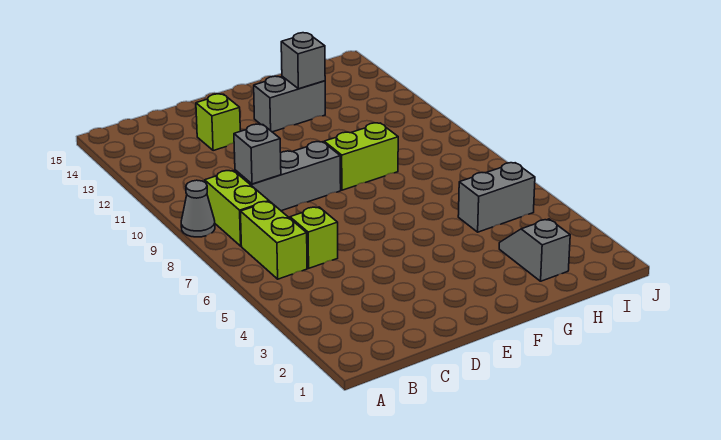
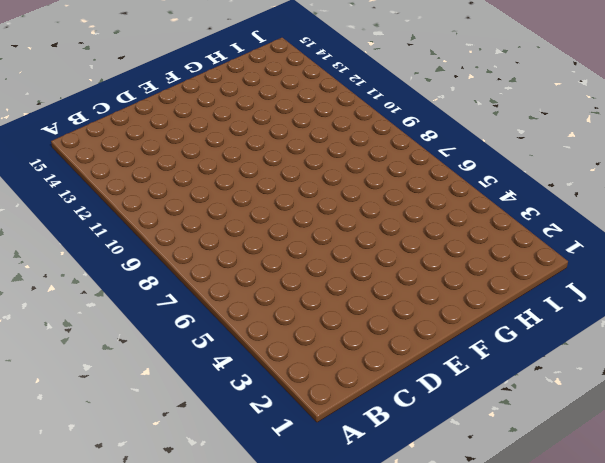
none -> grey 1x1 cone [181,180,215,237]
none -> lime 1x2 brick [240,201,307,279]
none -> lime 1x2 brick [205,170,269,246]

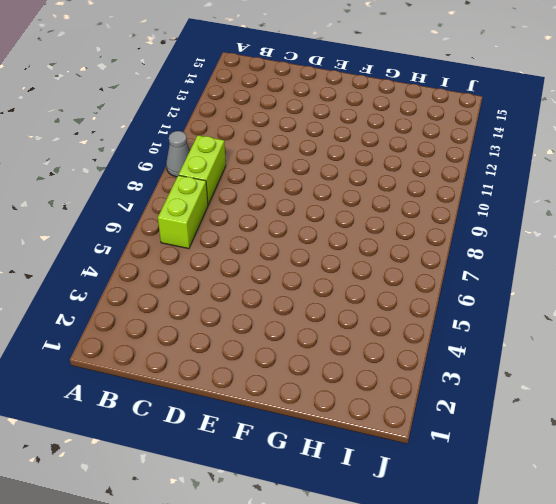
none -> lime 1x1 brick [290,207,338,268]
none -> grey 1x3 brick [235,142,341,211]
none -> lime 1x1 brick [196,94,240,151]

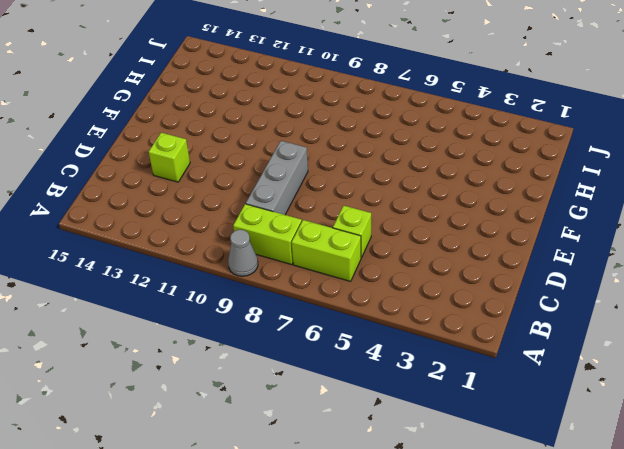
none -> lime 1x2 brick [324,123,398,190]
none -> grey 1x2 brick [254,76,325,132]
none -> grey 1x2 slope [499,219,570,281]

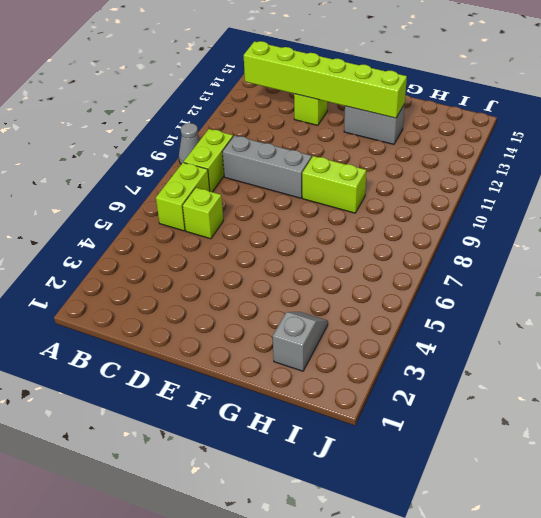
lime 1x6 brick [244,41,407,118] -> grey 1x1 brick [281,33,325,89]
none -> grey 1x2 brick [458,163,535,232]
none -> grey 1x1 brick [234,124,281,184]

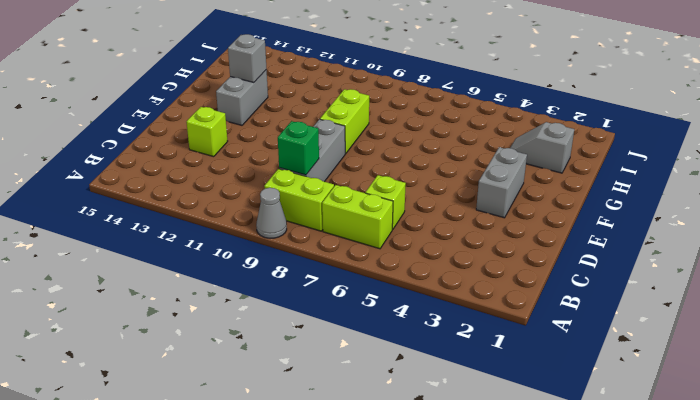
green 1x1 brick [278,121,319,175] -> grey 1x1 brick [234,124,281,184]
grey 1x2 brick [476,147,527,218] -> grey 1x2 brick moved to [458,163,535,232]

